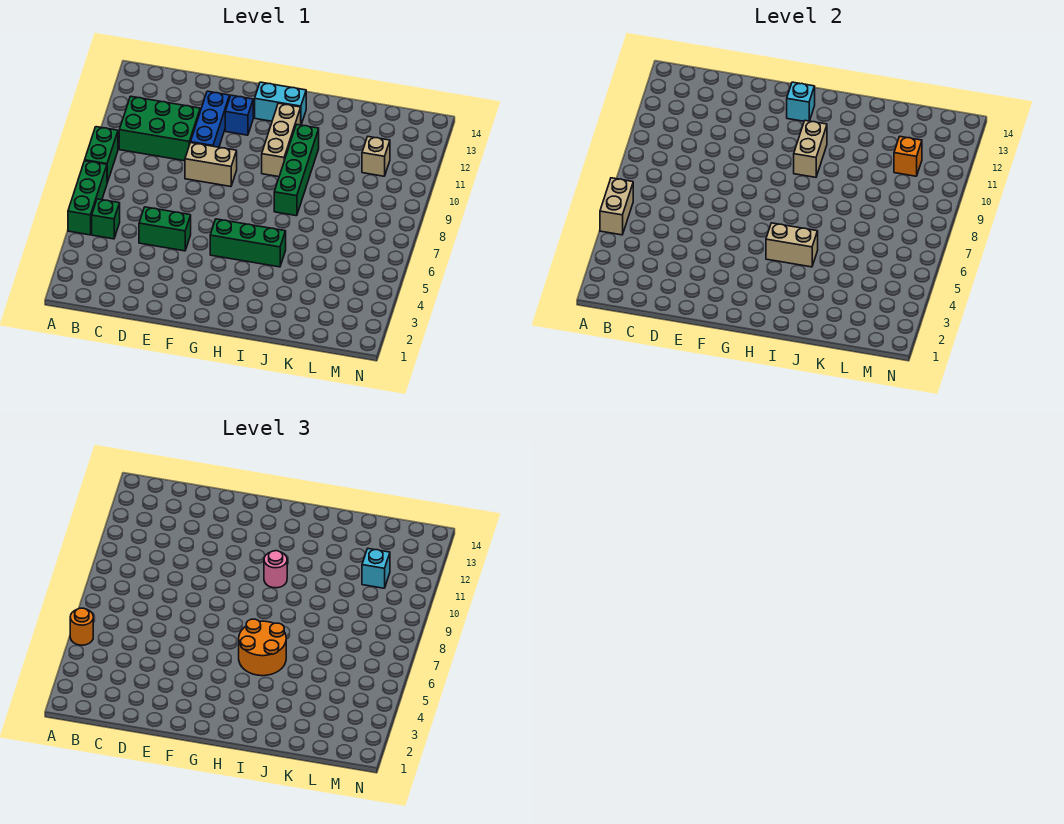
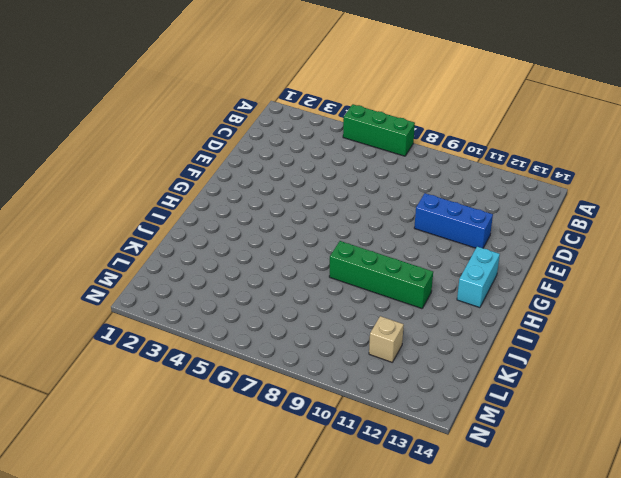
none -> green 1x2 brick [85,127,118,183]
none -> green 1x1 brick [92,199,120,239]
none -> green 2x3 brick [119,96,200,161]

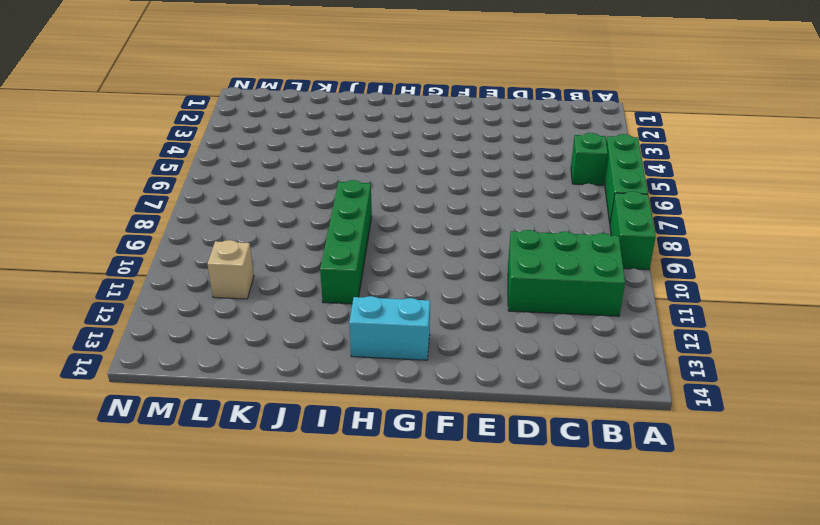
none -> green 1x2 brick [139,207,191,251]
none -> tan 1x2 brick [185,143,237,187]
none -> blue 1x3 brick [191,91,230,147]

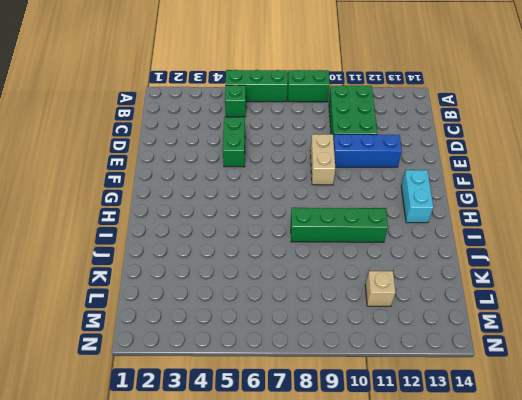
none -> blue 1x1 brick [225,95,253,135]
none -> green 1x3 brick [210,219,286,267]
none -> tan 1x3 brick [262,103,301,177]

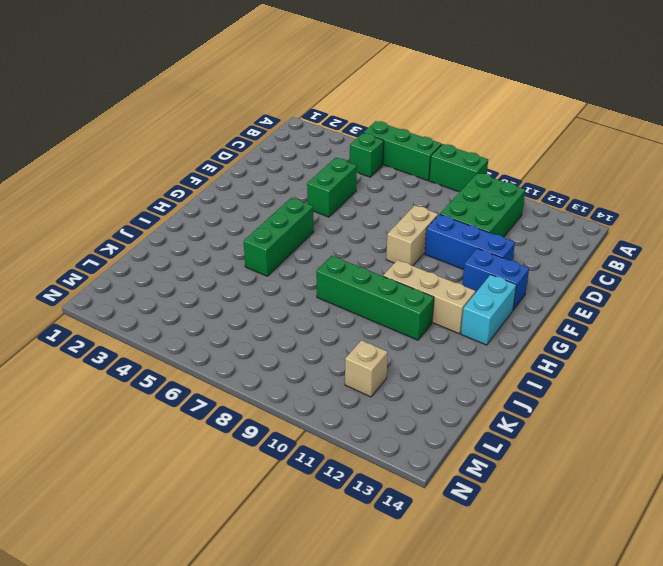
blue 1x2 brick [462,248,529,310] -> blue 1x1 brick [225,95,253,135]
none -> tan 1x2 brick [600,178,633,235]
none -> cyan 1x1 brick [787,82,815,121]
none -> tan 1x2 brick [766,223,818,267]

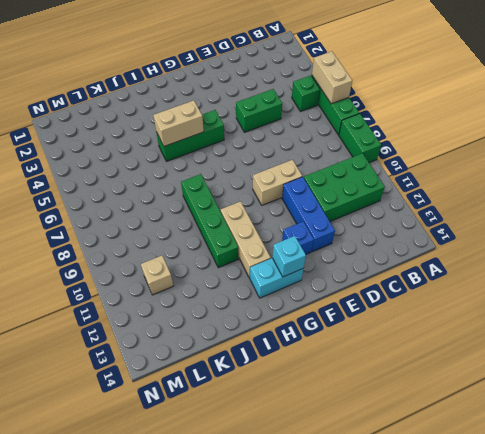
none -> tan 1x2 brick [794,121,827,177]
none -> orange 1x1 brick [894,137,922,176]
none -> orange 1x1 round brick [70,608,93,645]

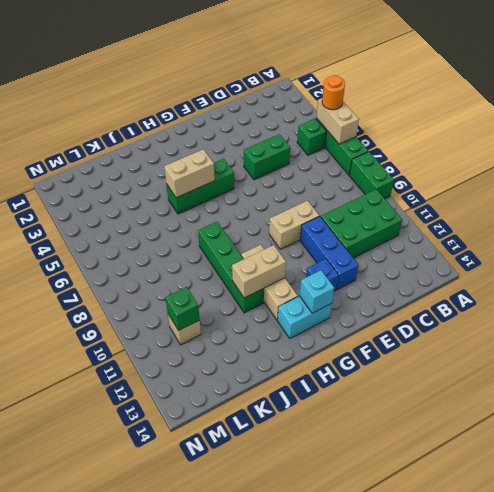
tan 1x2 brick [232,245,286,298] -> tan 1x2 brick turned to [794,121,827,177]
green 1x1 brick [165,287,200,330] -> orange 1x1 brick [894,137,922,176]
none -> orange 2x2 round brick [239,619,286,676]
none -> pink 1x1 round brick [264,551,287,588]
none -> cyan 1x1 brick [362,549,390,588]

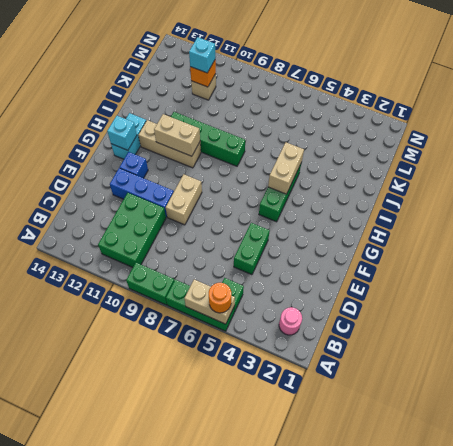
pink 1x1 round brick [279,307,302,335] -> pink 1x1 round brick moved to [264,551,287,588]
none -> orange 2x2 round brick [239,619,286,676]

